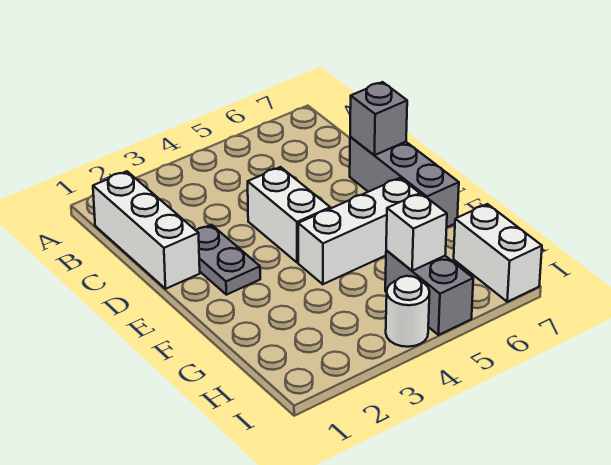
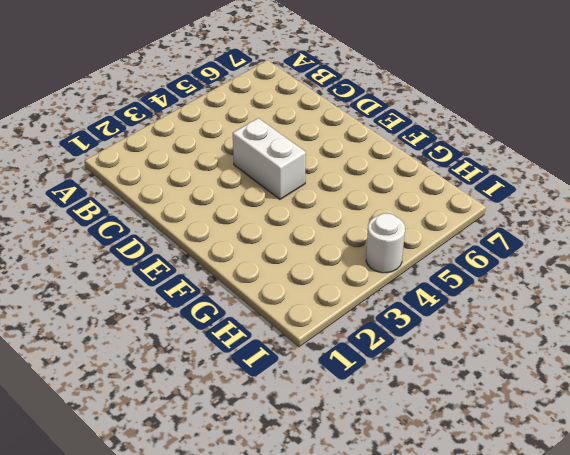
none -> white 1x3 brick [93,171,200,289]
none -> grey 1x2 plate [196,225,260,295]

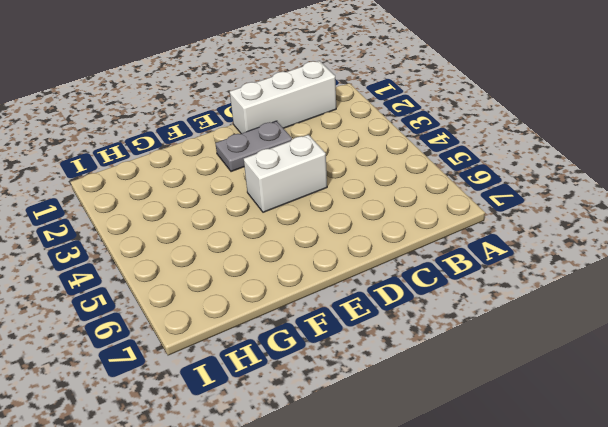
none -> grey 1x3 brick [350,137,459,227]
none -> white 1x3 brick [298,178,419,284]

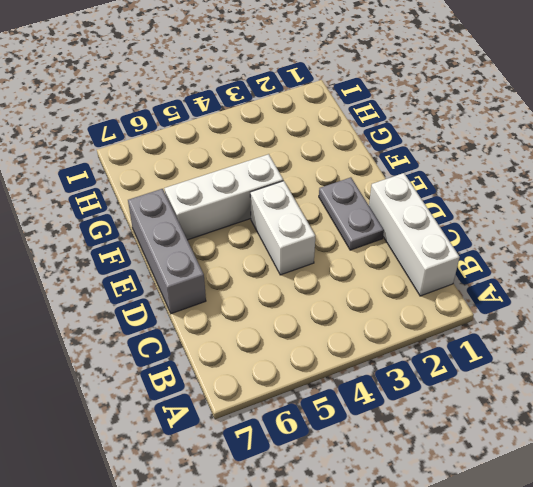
none -> grey 1x2 brick [385,251,473,335]
none -> white 1x2 brick [454,204,542,302]

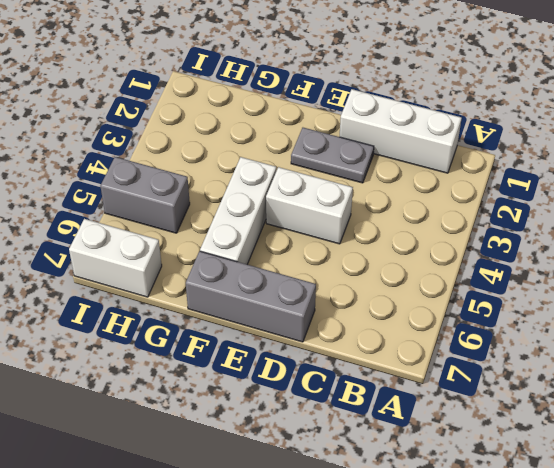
none -> white 1x1 round brick [386,276,430,347]
none -> grey 1x1 brick [350,82,407,155]

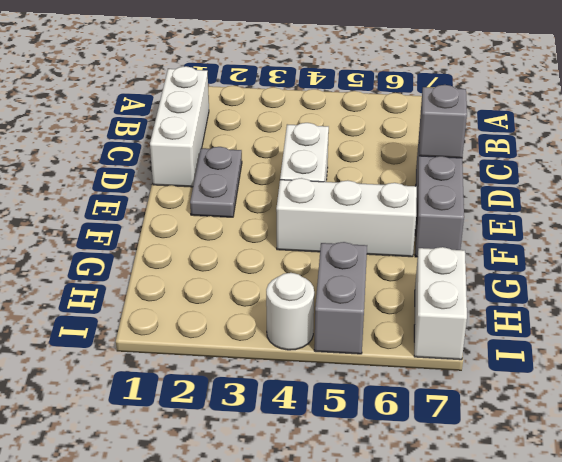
none -> white 1x1 brick [386,193,447,271]

